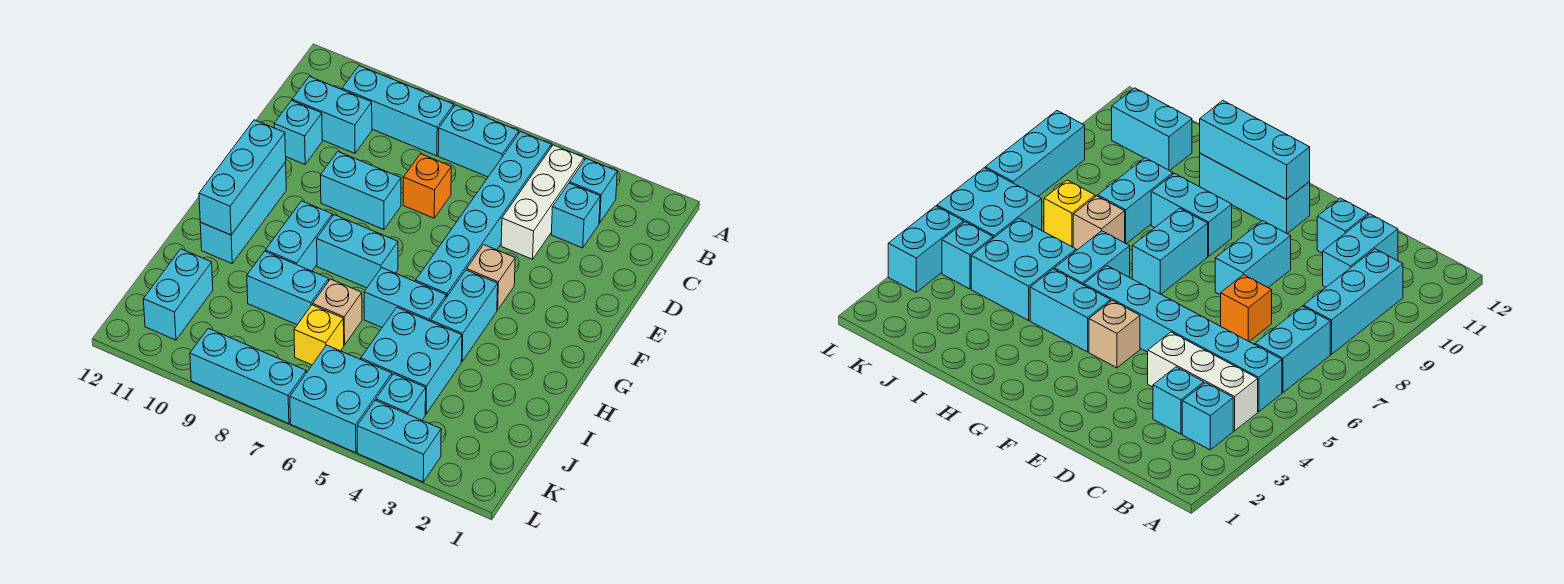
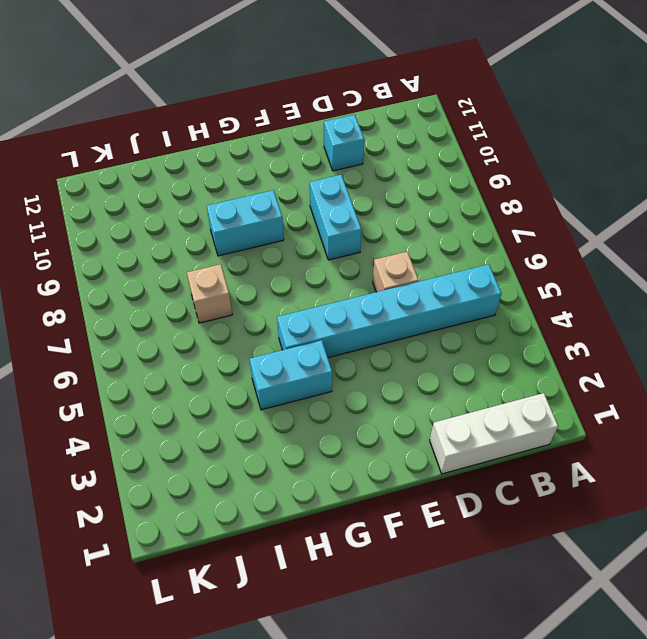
white 1x3 brick [430,393,558,474] -> white 1x3 brick moved to [501,145,584,259]
tan 1x1 brick [373,252,419,292] -> tan 1x1 brick moved to [467,245,515,310]
none -> cyan 1x1 brick [570,159,617,223]
none -> cyan 1x2 brick [438,105,519,177]
none -> cyan 1x3 brick [342,66,454,156]

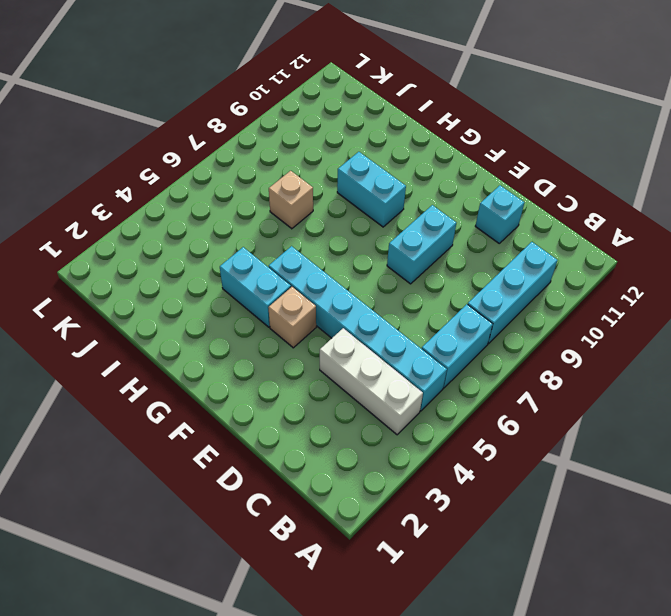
none -> cyan 1x1 brick [570,159,617,223]
none -> cyan 1x1 brick [551,183,600,248]
none -> cyan 1x2 brick [292,76,372,153]

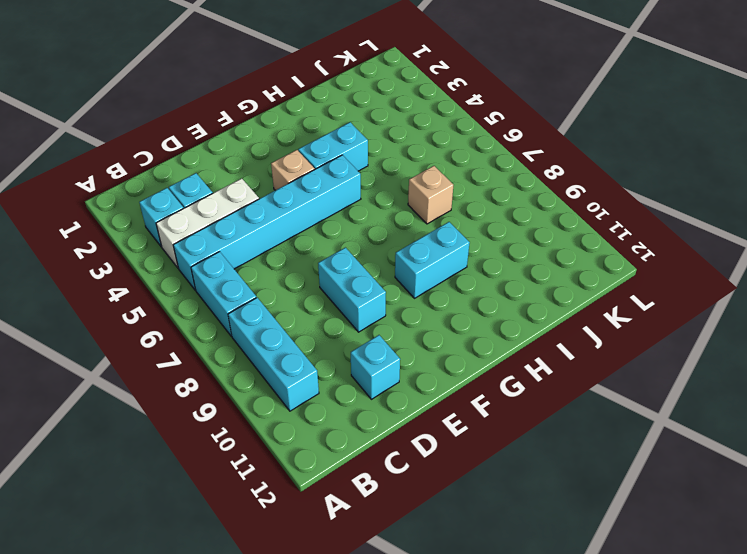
none -> cyan 1x2 brick [292,76,372,153]
none -> orange 1x1 brick [403,154,451,218]
none -> cyan 1x3 brick [200,162,286,263]

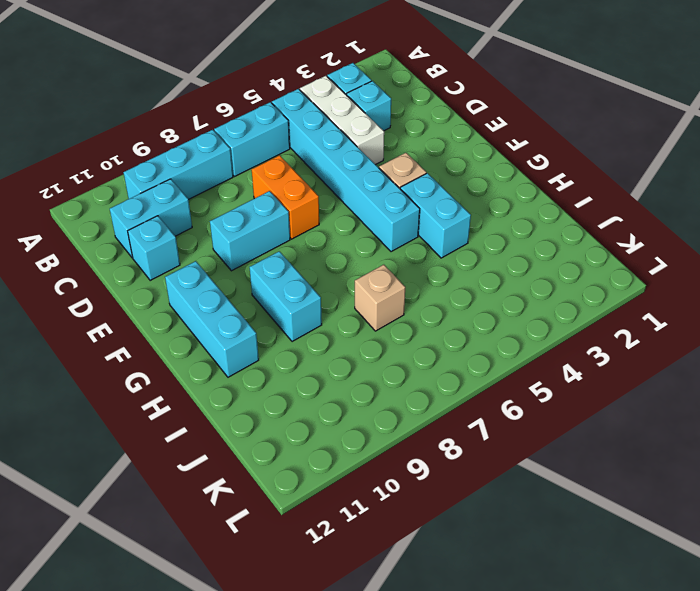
orange 1x2 brick [252,155,319,239] -> orange 1x1 brick [403,154,451,218]
none -> cyan 1x2 brick [317,215,398,288]
none -> cyan 1x2 brick [364,268,446,327]
none -> cyan 2x2 brick [361,307,462,414]

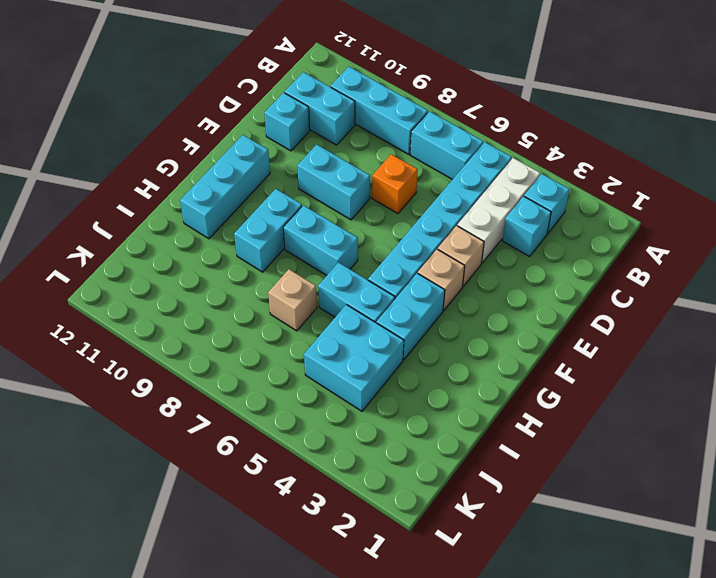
tan 1x1 brick [438,226,484,286] -> none
none -> cyan 1x2 brick [247,251,329,325]
none -> yellow 1x1 brick [294,305,344,365]
none -> cyan 1x2 brick [143,249,213,340]

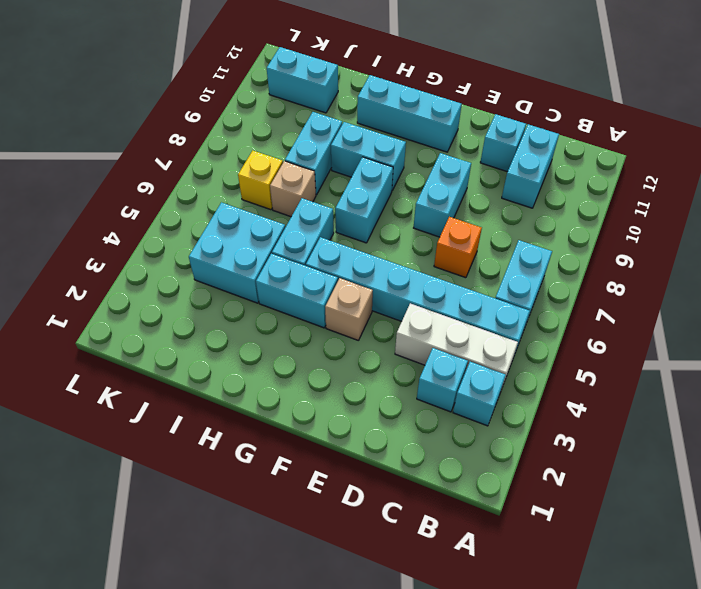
none -> cyan 1x3 brick [342,66,454,156]
none -> cyan 1x1 brick [376,374,426,420]
none -> cyan 2x2 brick [290,345,392,453]

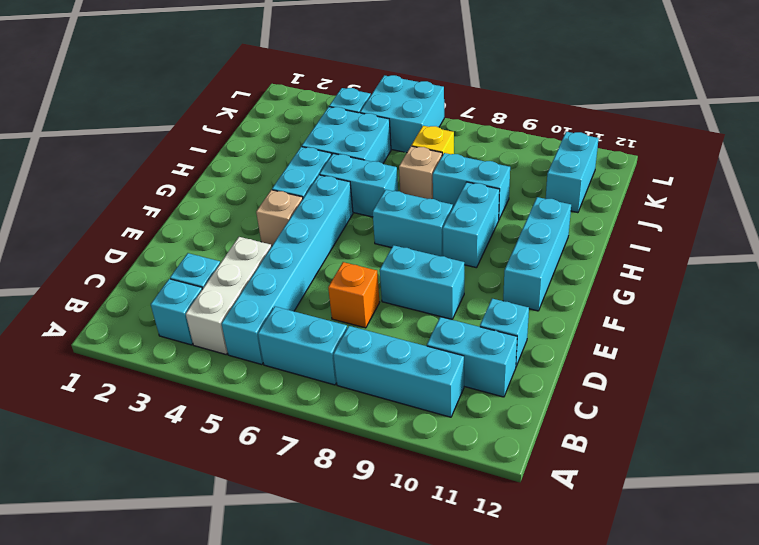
none -> cyan 1x2 brick [357,400,441,482]
none -> cyan 1x3 brick [190,328,306,424]
none -> cyan 1x3 brick [199,120,286,235]

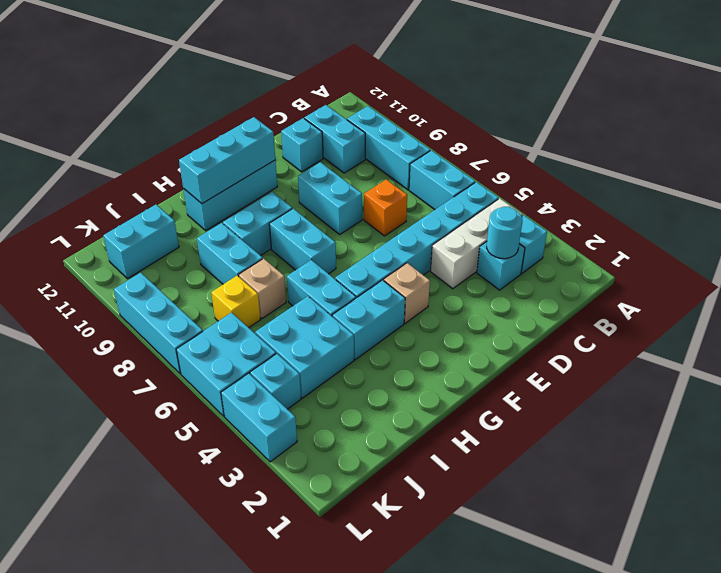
cyan 1x1 round brick [487,207,522,259] -> none

